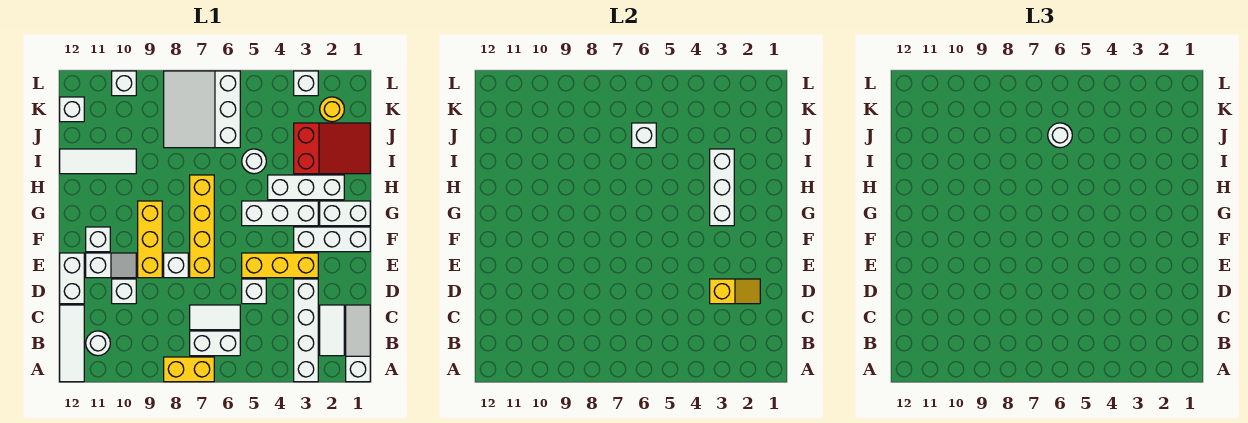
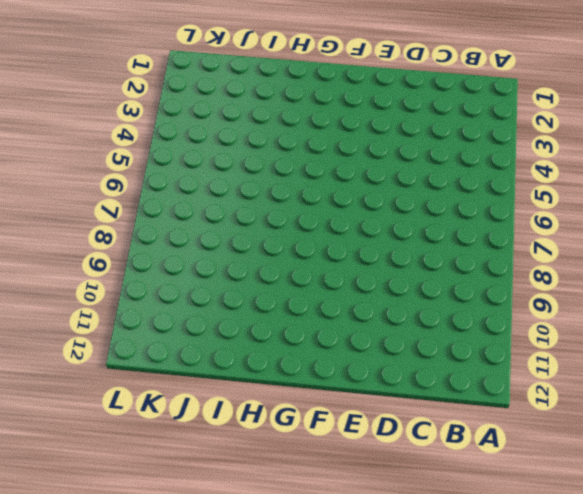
none -> white 1x3 slope [346,305,370,382]
none -> white 1x4 brick [294,279,318,382]
none -> yellow 1x2 brick [164,357,214,382]
none -> white 1x3 tile [60,305,84,382]

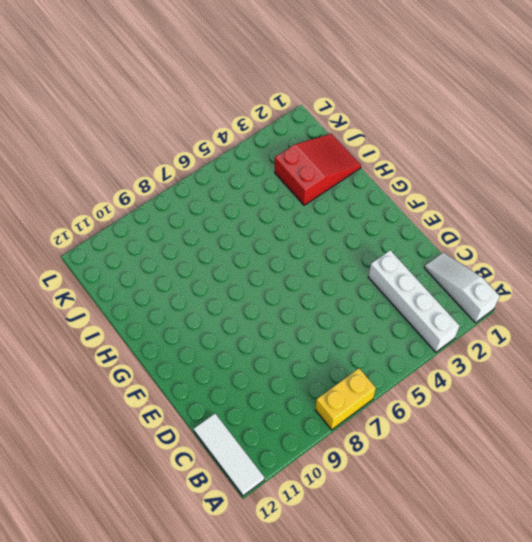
none -> white 1x2 tile [320,305,344,356]
none -> white 1x2 brick [190,331,240,356]
none -> white 1x1 round brick [86,331,110,356]
none -> white 1x2 tile [190,305,240,330]

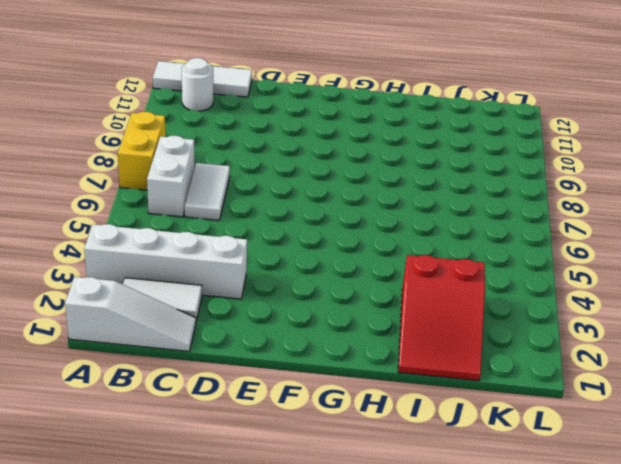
none -> white 1x1 brick [242,279,266,304]
none -> white 1x1 brick [112,279,136,304]
none -> white 1x2 brick [60,253,84,304]
none -> yellow 1x3 brick [242,253,318,278]

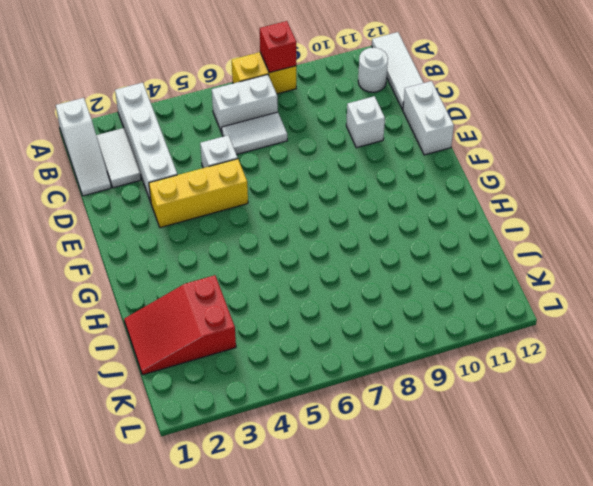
red 1x1 brick [260,21,296,73] -> none
none -> yellow 1x4 brick [190,175,214,278]
none -> white 1x1 brick [164,253,188,278]
none -> yellow 1x3 brick [138,201,162,278]
none -> white 1x2 slope [86,253,136,278]

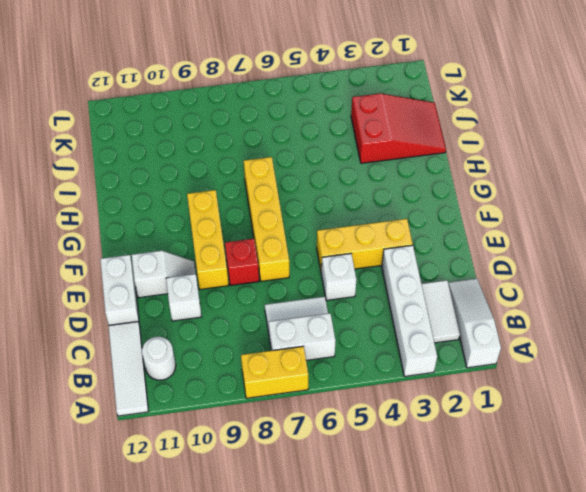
red 1x1 brick [225,239,259,285] -> white 1x1 brick [164,253,188,278]
none -> white 1x3 brick [294,227,370,252]
none -> white 1x1 brick [86,227,110,252]
none -> white 1x2 brick [320,201,370,226]
none -> white 1x3 brick [242,201,318,226]

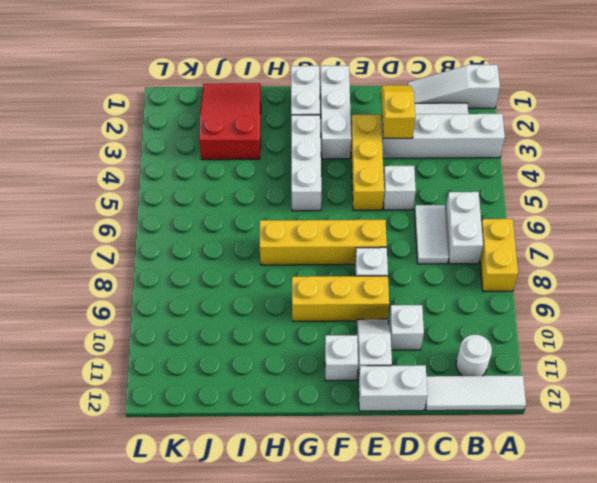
none -> white 1x3 brick [268,175,344,200]
none -> white 1x1 round brick [242,149,266,174]
none -> white 1x3 tile [60,149,136,174]
none -> white 3x3 slope [164,71,240,148]

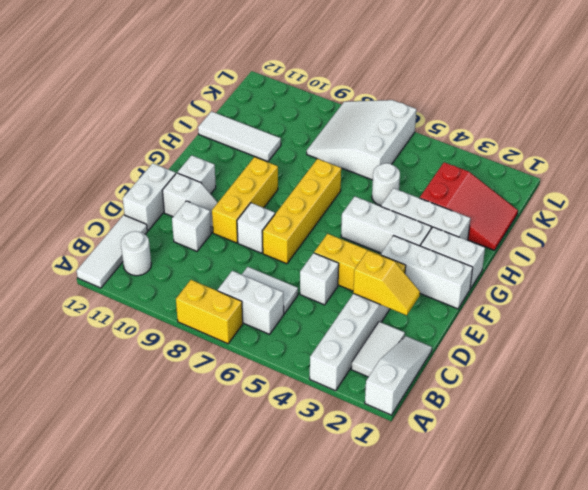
none -> yellow 1x1 round brick [320,97,344,122]
none -> white 1x1 brick [60,97,84,122]
none -> white 1x1 brick [294,71,318,96]
none -> white 1x1 brick [112,71,136,96]

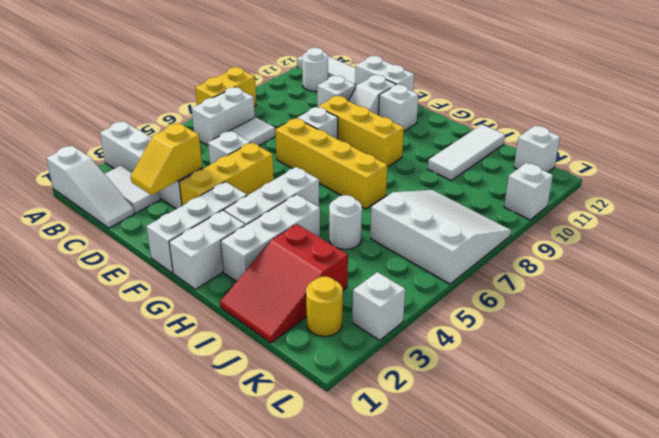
none -> white 1x3 brick [710,149,734,226]
none -> white 1x1 brick [632,123,656,148]
none -> white 1x1 round brick [1048,123,1072,148]

